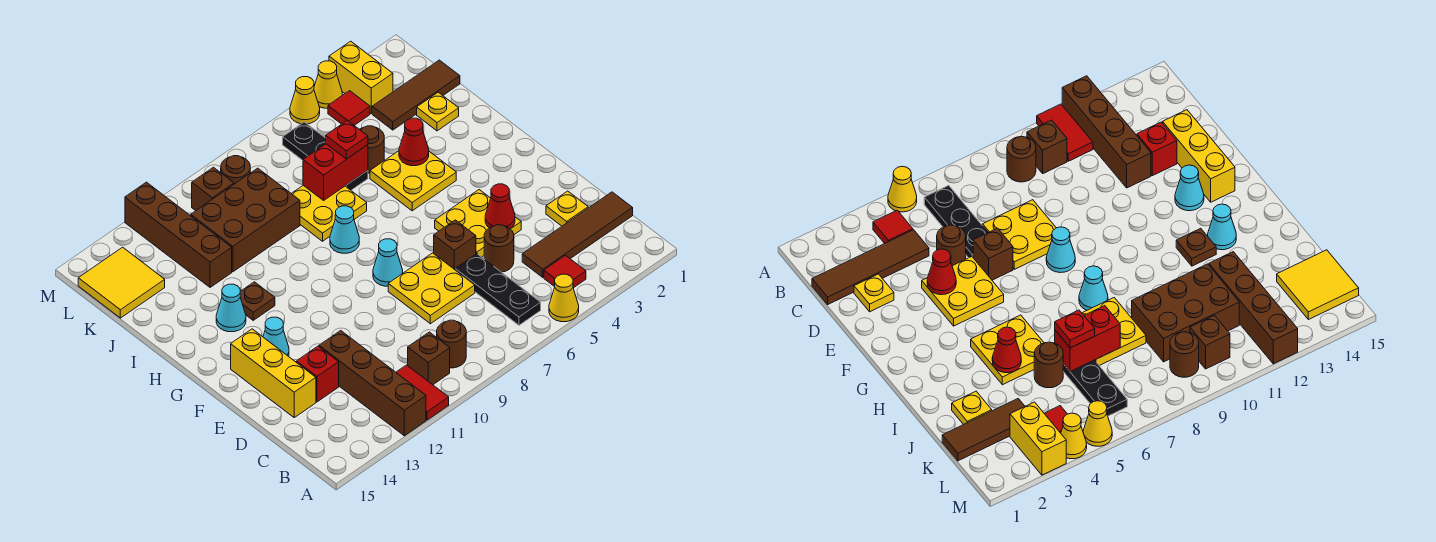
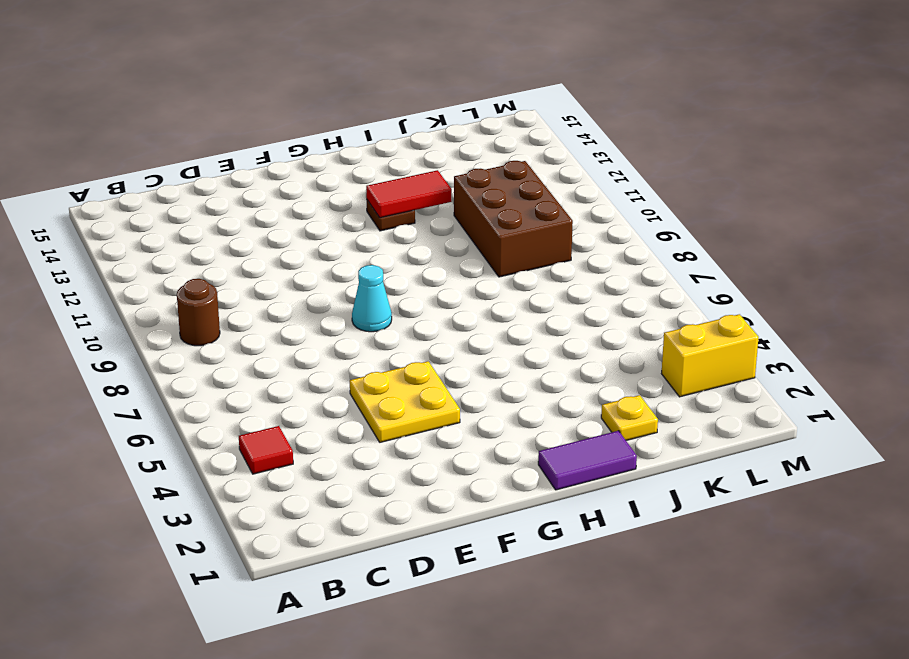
purple 1x2 tile [538,431,637,490] -> none
red 1x2 tile [366,170,452,218] -> red 1x2 tile moved to [396,365,449,420]
none -> yellow 1x1 cone [549,274,579,322]
none -> brown 1x4 brick [319,331,426,436]
none -> black 1x3 plate [455,254,541,325]
none -> brown 1x1 brick [408,332,450,385]

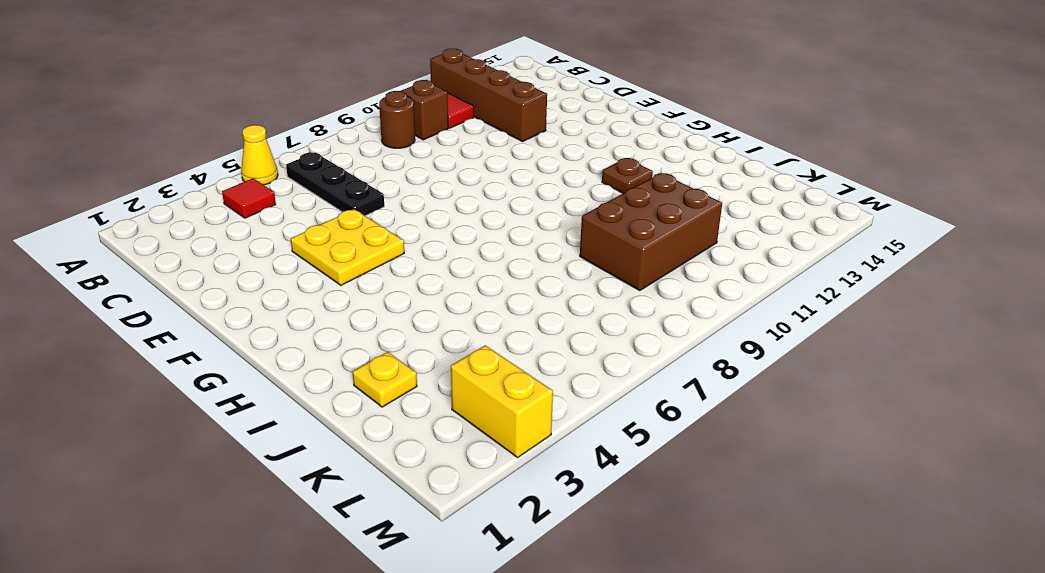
none -> brown 1x4 tile [522,192,633,277]
none -> yellow 1x1 plate [546,191,588,226]
none -> brown 1x1 round brick [484,225,514,272]
none -> yellow 2x2 plate [388,253,475,324]

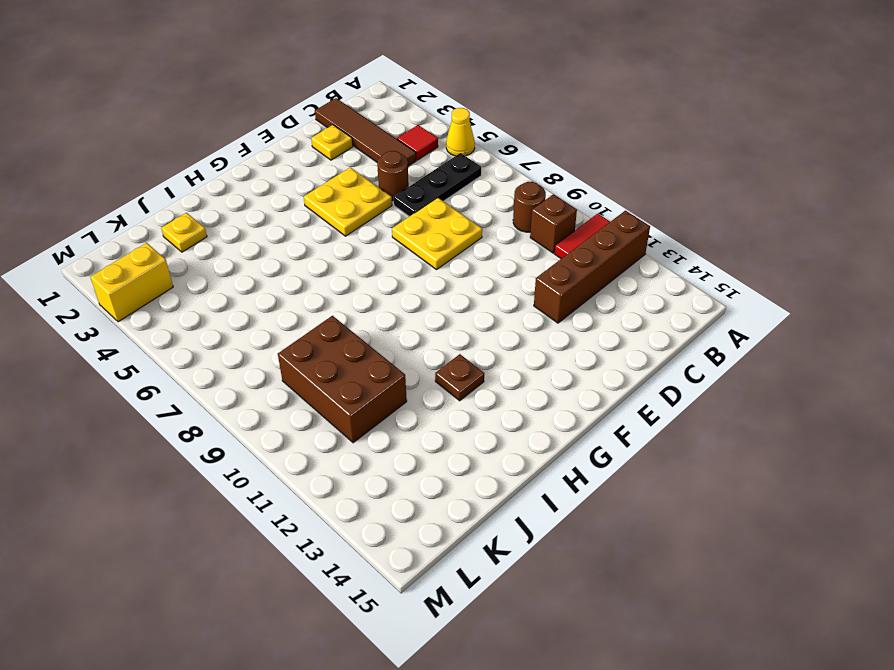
none -> red 1x1 brick [296,346,339,402]
none -> yellow 1x3 brick [231,329,316,417]
none -> brown 1x1 brick [434,220,476,270]
none -> cyan 1x1 cone [373,239,403,286]

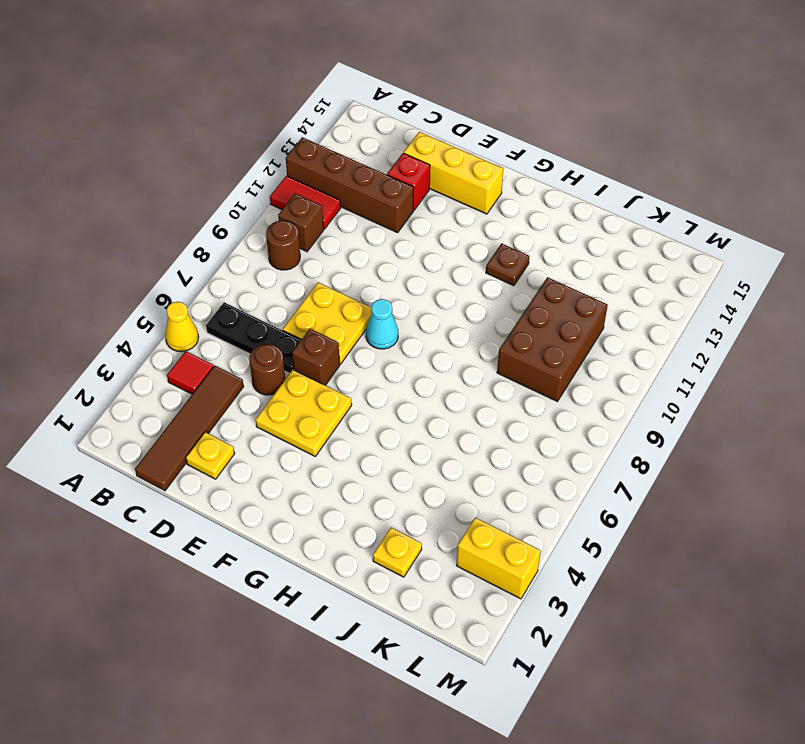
none -> cyan 1x1 cone [263,317,289,356]
none -> yellow 2x2 plate [370,151,456,211]
none -> cyan 1x1 cone [330,206,359,253]
none -> cyan 1x1 cone [216,284,246,332]

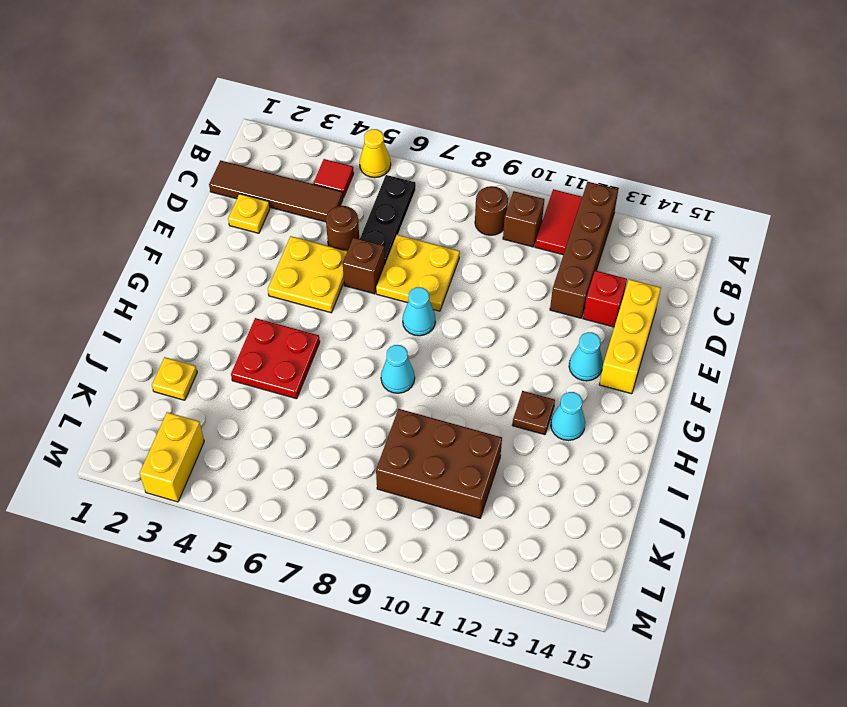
red 2x2 plate [231,318,320,399] -> yellow 2x2 plate [370,151,456,211]
none -> yellow 2x2 plate [291,185,367,241]
none -> brown 1x1 round brick [360,126,384,173]
none -> black 1x3 plate [283,122,368,190]
none -> brown 1x4 brick [125,182,232,287]

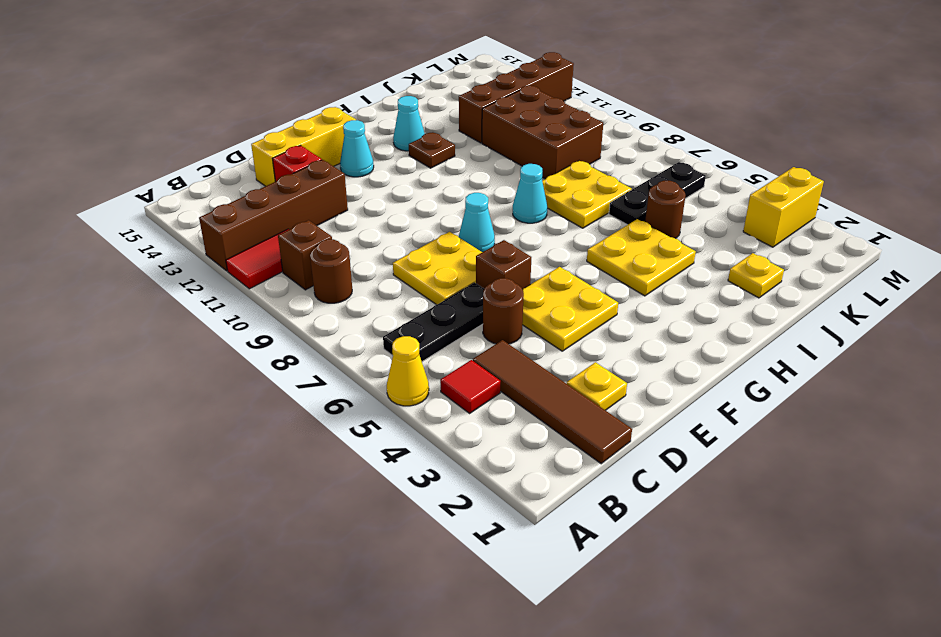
none -> brown 1x3 tile [372,60,460,130]
none -> yellow 2x2 tile [78,247,165,318]
none -> red 1x1 tile [328,91,370,125]
none -> brown 1x1 round brick [221,156,250,184]

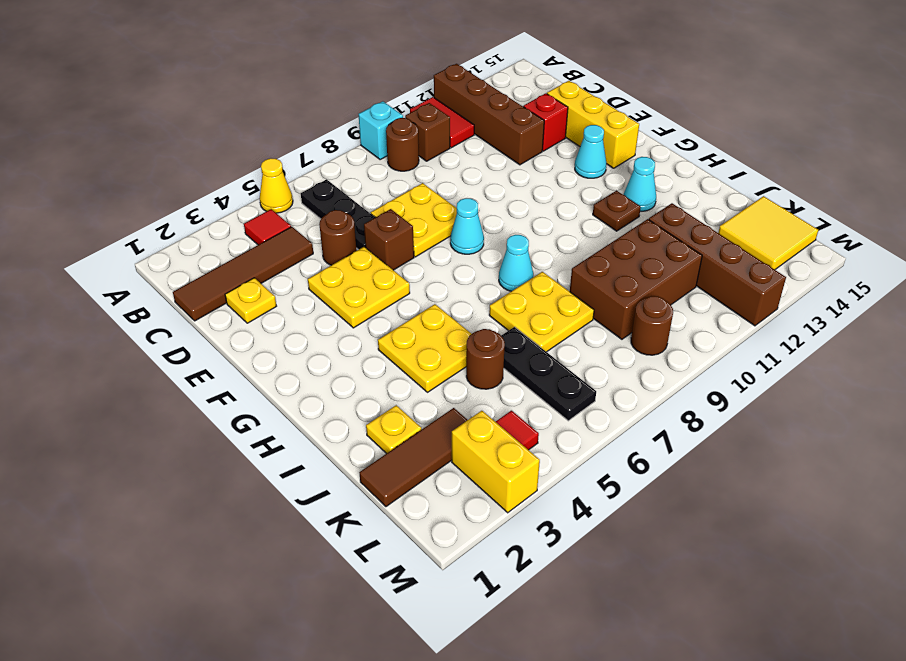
cyan 1x1 brick [359,101,403,159] -> none
none -> brown 1x1 brick [192,167,234,211]
none -> yellow 1x1 cone [314,61,342,108]
none -> yellow 1x1 cone [290,77,320,124]
none -> red 1x1 cone [485,184,515,229]

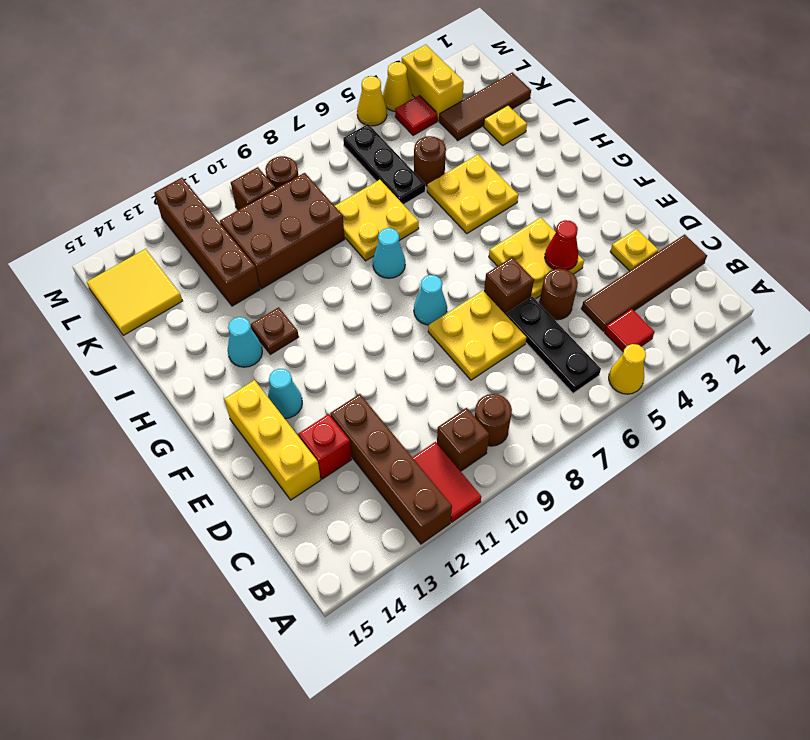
none -> red 1x1 cone [399,118,429,166]
none -> red 1x2 brick [303,144,368,200]
none -> red 1x1 plate [326,120,368,159]

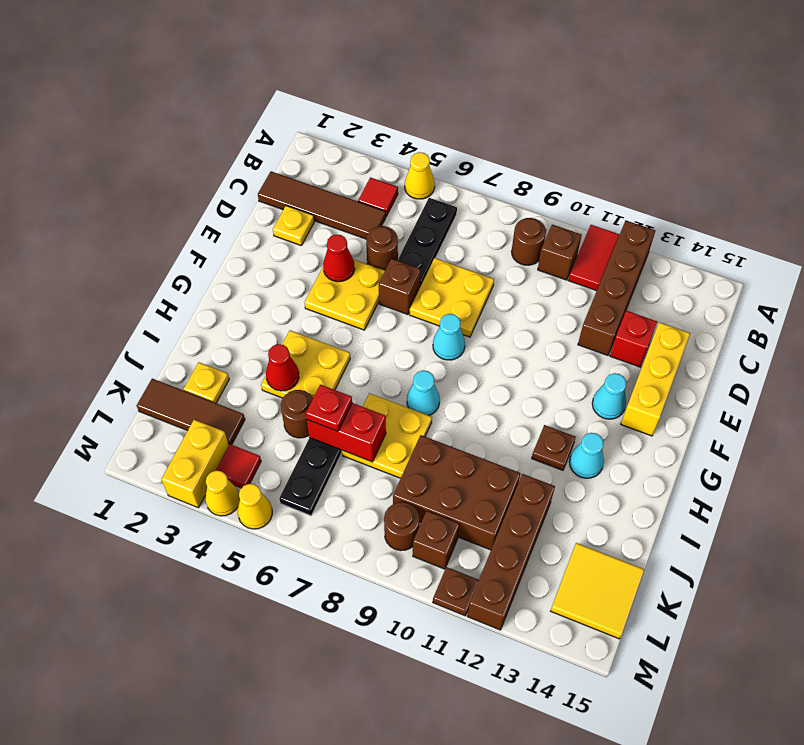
brown 1x1 plate [433,567,479,616] -> none

